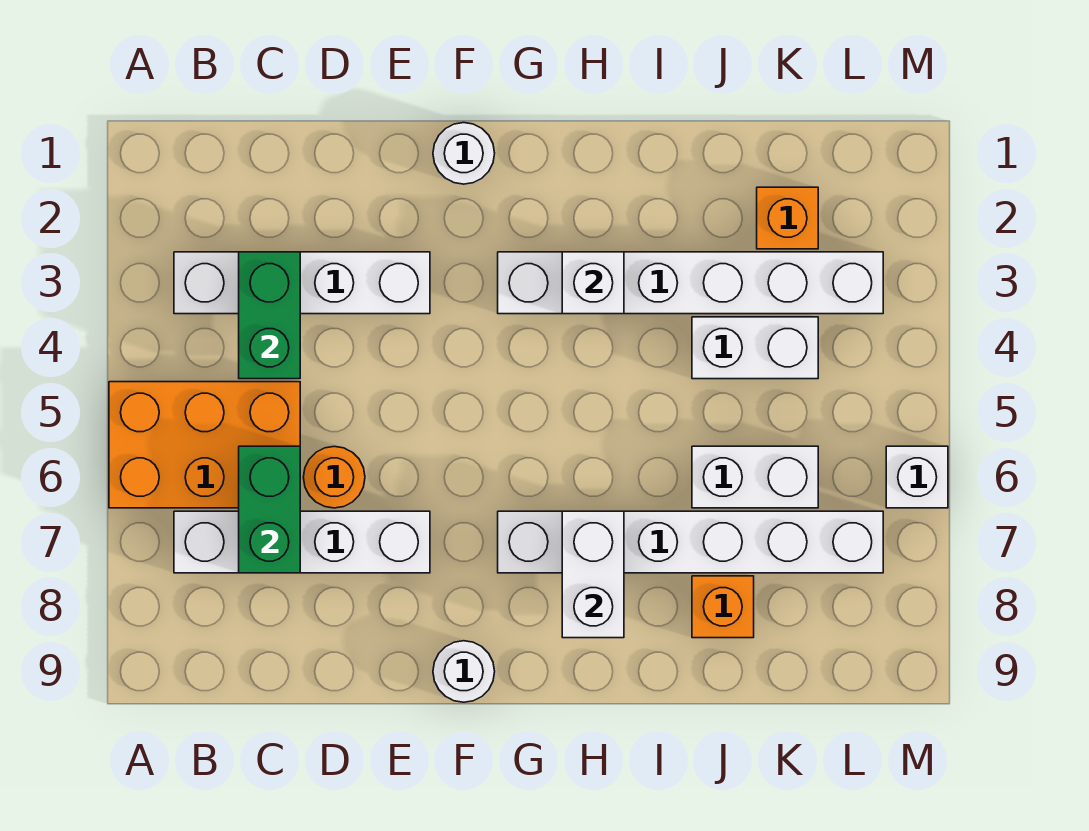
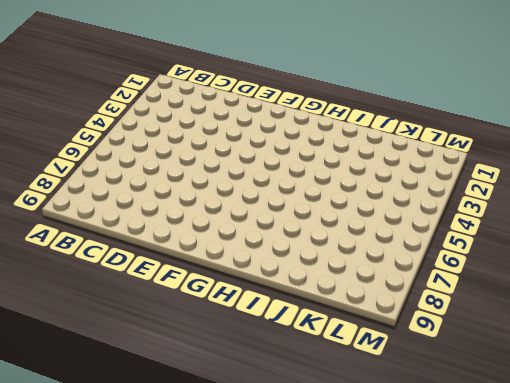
none -> orange 2x3 brick [109,382,300,508]
none -> white 1x4 brick [174,252,430,314]
none -> white 1x4 brick [174,511,430,573]

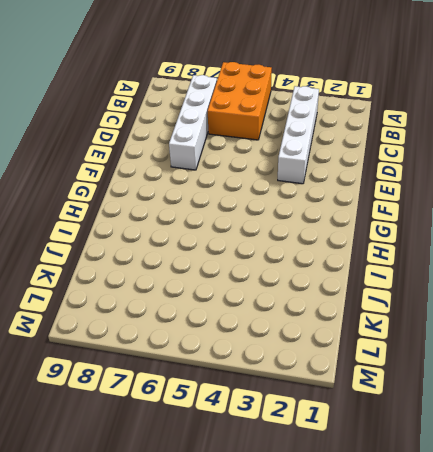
none -> orange 1x1 round brick [303,446,365,508]
none -> white 1x1 round brick [433,123,495,184]
none -> white 1x1 round brick [433,641,495,702]

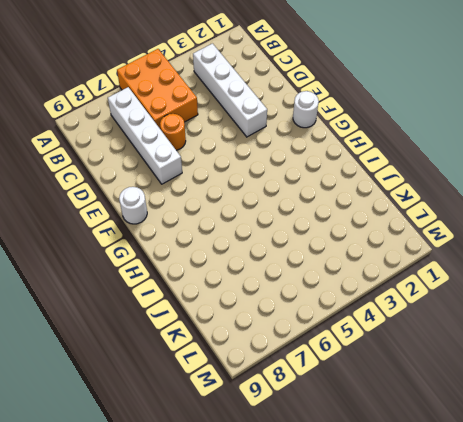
none -> white 1x6 brick [498,252,883,314]
none -> white 1x6 brick [498,511,883,573]
none -> white 1x2 brick [692,317,818,379]

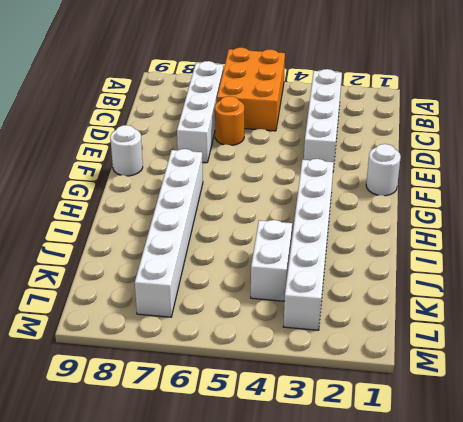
none -> white 1x2 brick [692,446,818,508]
none -> orange 1x1 brick [692,576,754,638]
none -> orange 1x1 brick [757,187,818,249]

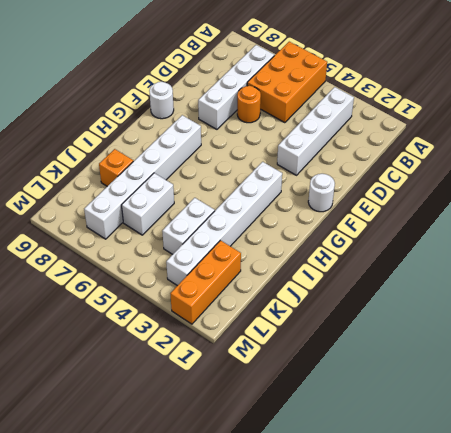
orange 1x3 brick [170,240,241,324] -> orange 1x1 brick [757,187,818,249]
none -> white 1x1 brick [886,446,948,508]
none -> green 1x2 brick [239,252,300,379]
none -> green 1x2 brick [239,446,300,573]

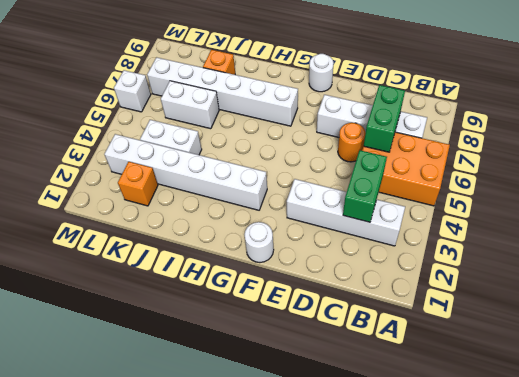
none -> white 1x1 brick [562,252,624,314]
none -> white 1x2 brick [562,511,624,638]

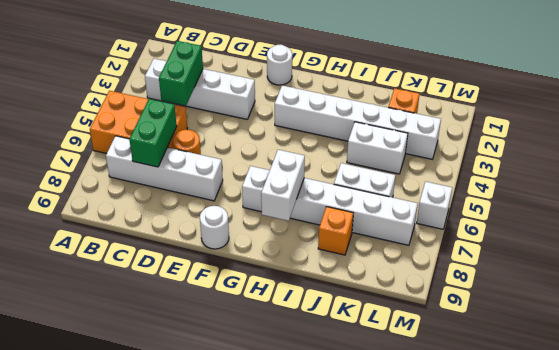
none -> white 1x1 brick [562,252,624,314]

